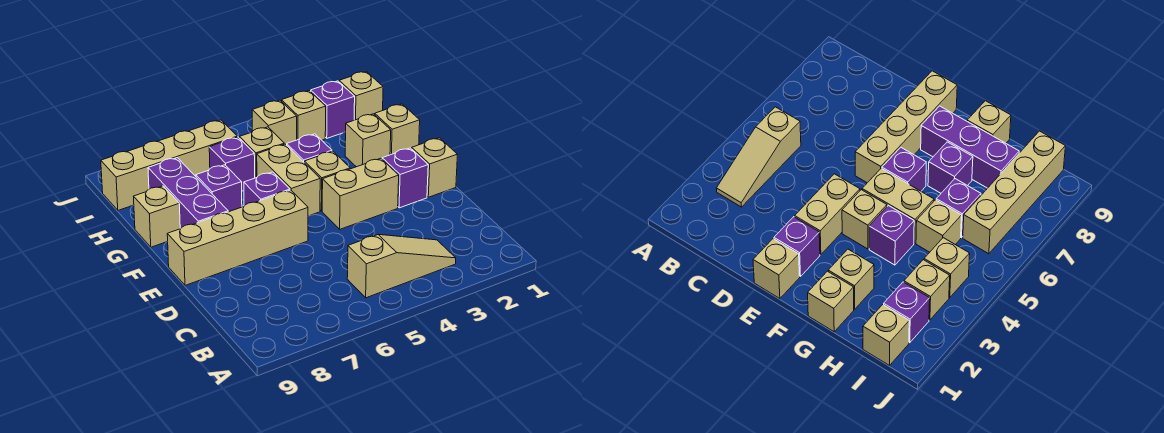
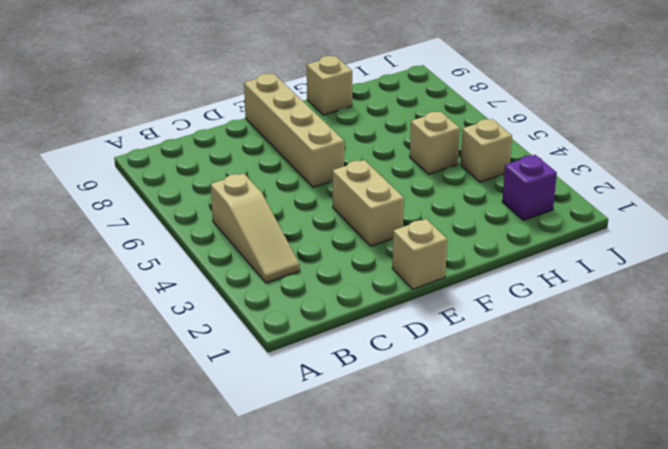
none -> purple 1x1 brick [382,148,428,208]
none -> tan 1x1 brick [304,151,350,211]
none -> tan 1x2 brick [257,144,320,216]

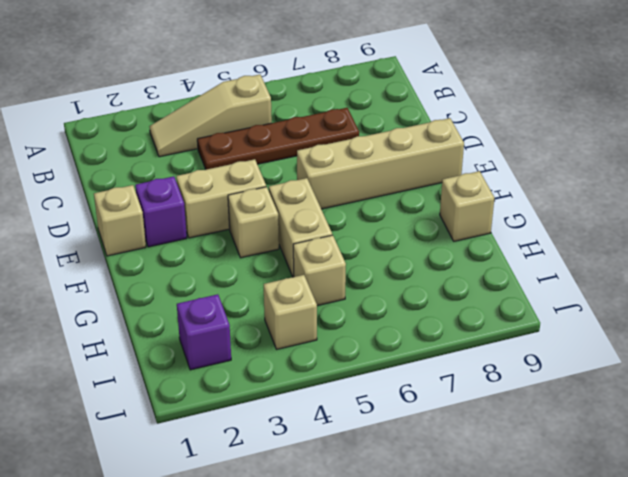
brown 1x4 plate [197,108,359,169] -> none
none -> purple 1x1 brick [244,172,290,206]
none -> purple 1x3 brick [148,158,228,229]
none -> tan 1x1 brick [375,104,420,155]

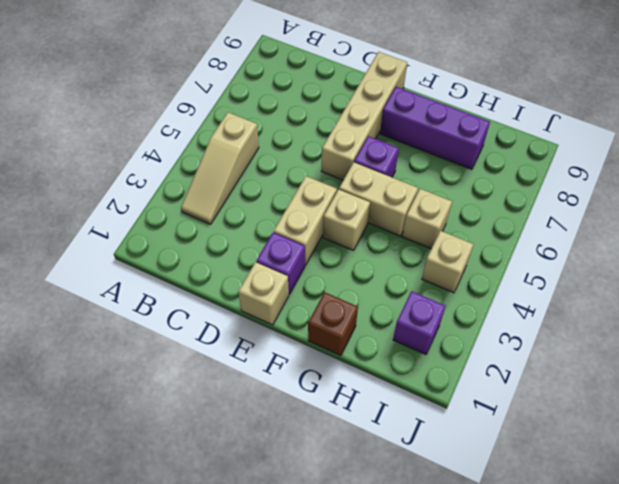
brown 1x1 brick [308,292,358,356] -> tan 1x1 brick [375,104,420,155]
none -> tan 1x1 brick [345,114,391,167]
none -> purple 1x1 brick [287,134,332,162]
none -> purple 1x1 brick [196,165,242,212]

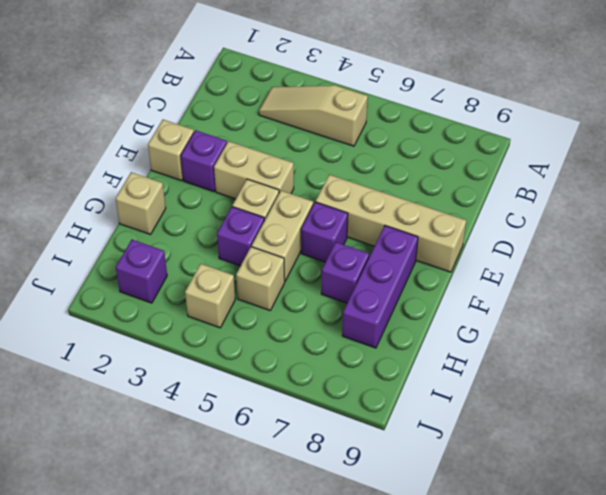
none -> tan 1x1 brick [345,114,391,167]
none -> tan 1x1 brick [134,186,180,247]
none -> purple 1x1 brick [209,137,255,191]

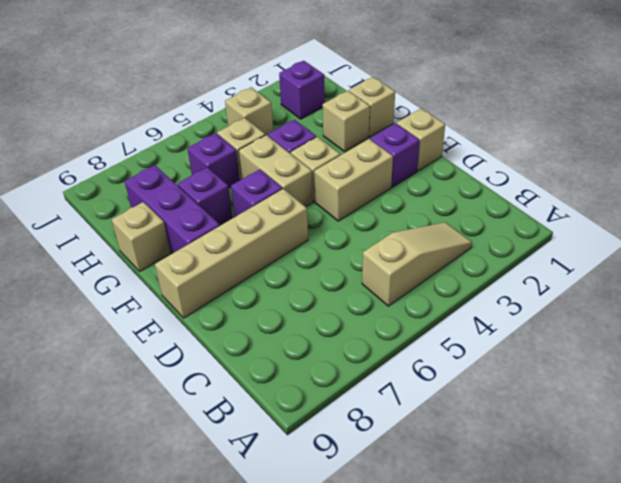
none -> tan 1x1 brick [339,72,383,120]
none -> tan 1x1 brick [282,91,326,140]
none -> tan 1x4 brick [101,120,237,210]

